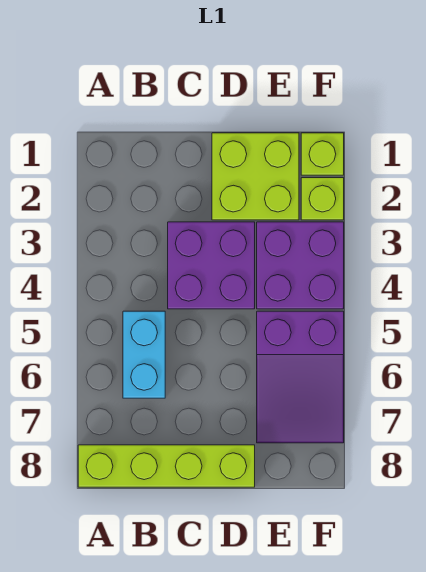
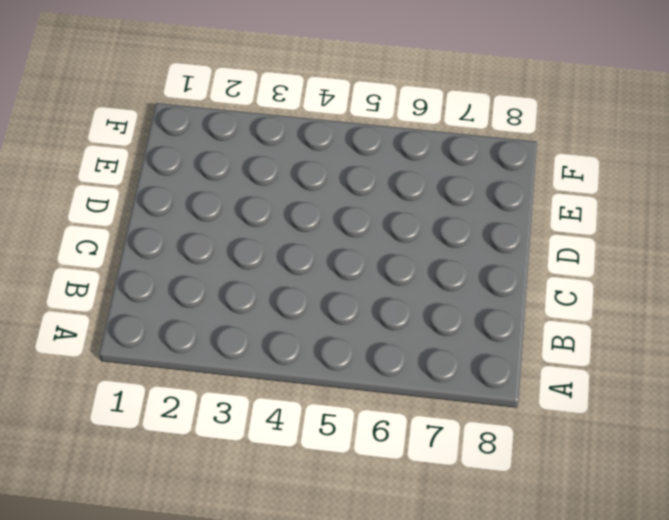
none -> lime 1x4 brick [78,445,255,487]
none -> cyan 1x2 brick [123,311,165,398]

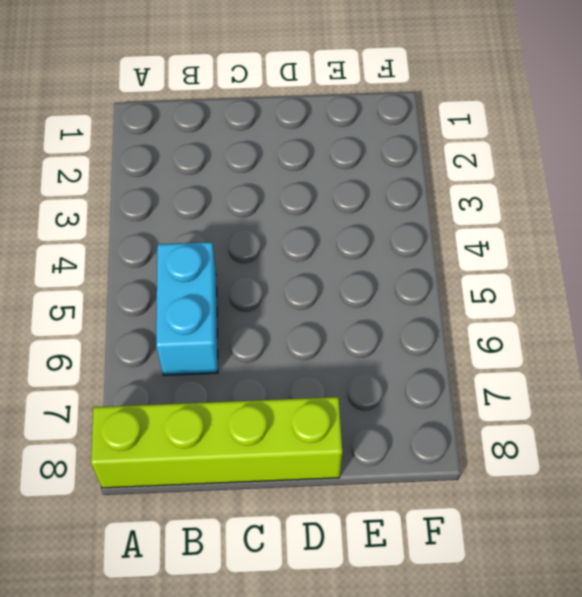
none -> purple 2x2 brick [168,222,255,309]
none -> lime 2x2 brick [212,133,299,220]

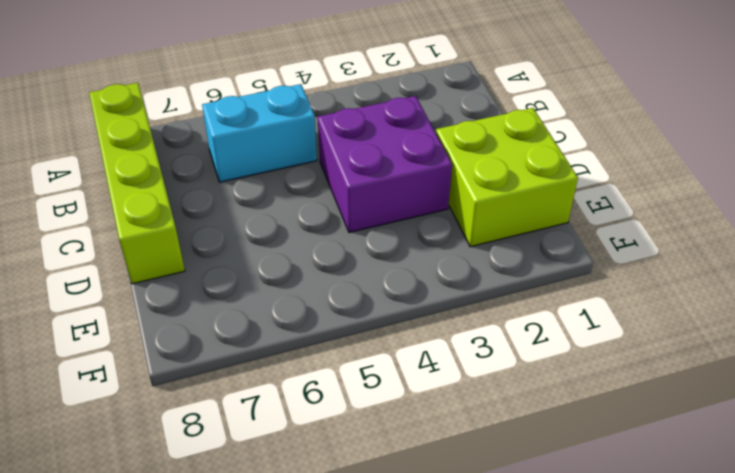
none -> purple 2x2 brick [257,222,344,309]
none -> purple 2x3 slope [257,311,344,443]

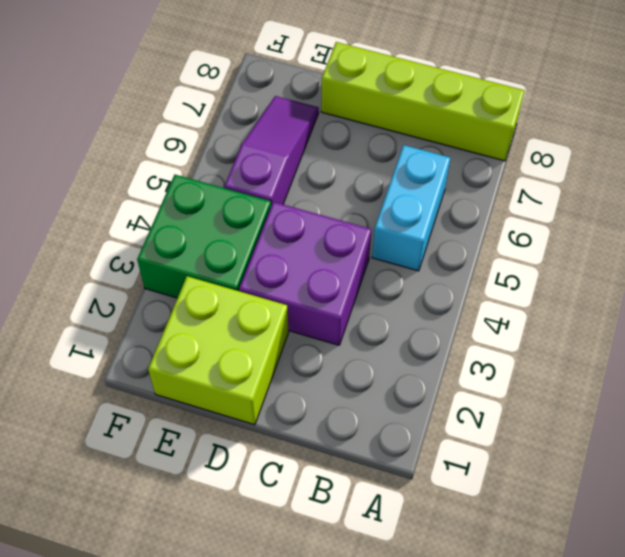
green 2x2 brick [137,175,271,298] -> purple 2x2 brick [257,222,344,309]
purple 1x3 slope [224,96,319,206] -> purple 2x3 slope [257,311,344,443]
none -> lime 1x1 brick [301,133,344,175]
none -> lime 1x1 brick [301,178,344,220]

